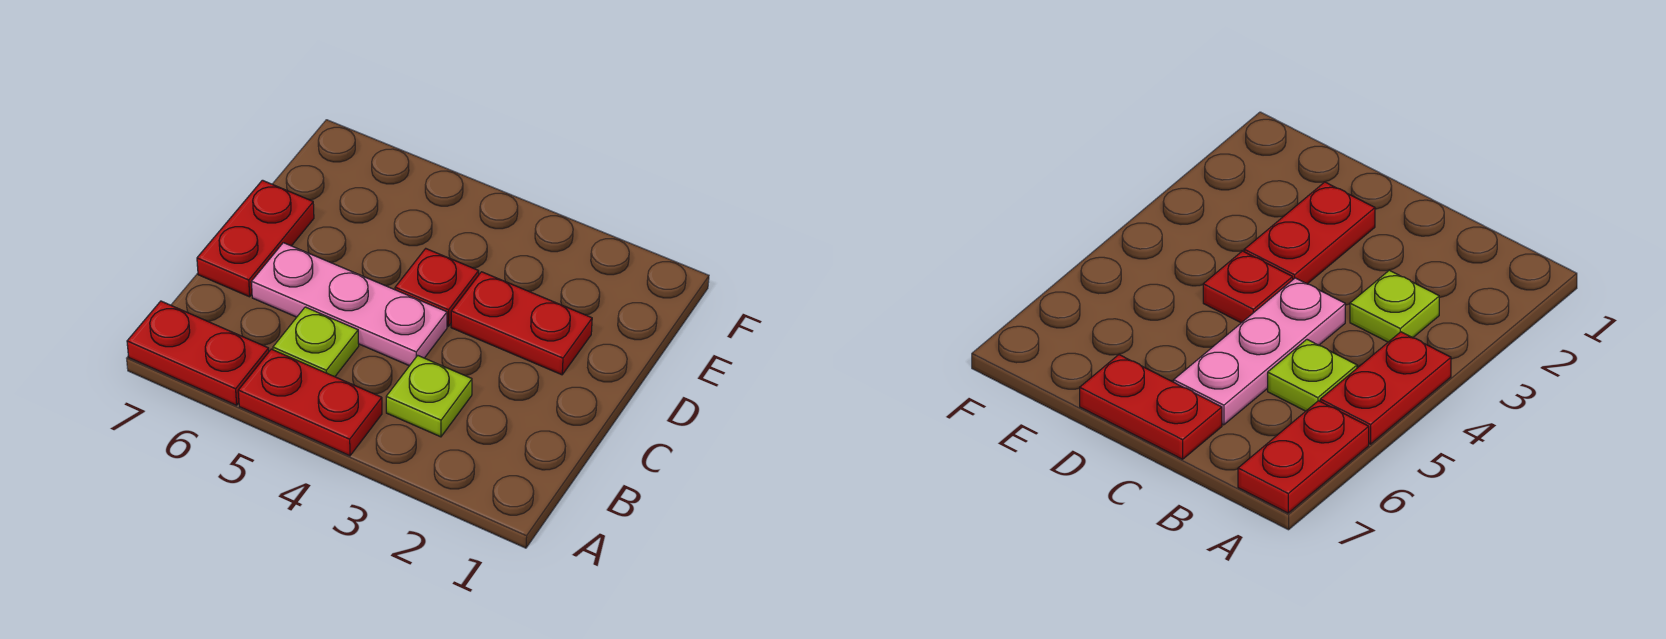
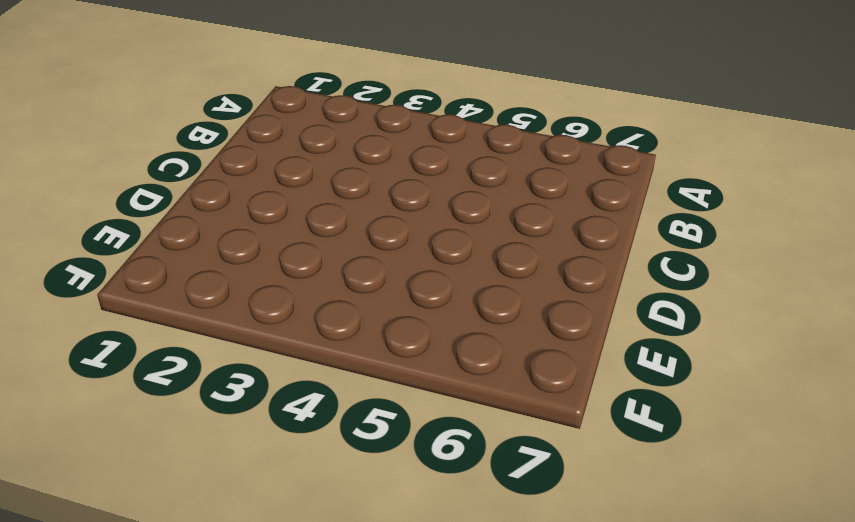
none -> red 1x2 plate [238,349,382,456]
none -> red 1x2 plate [127,301,269,405]

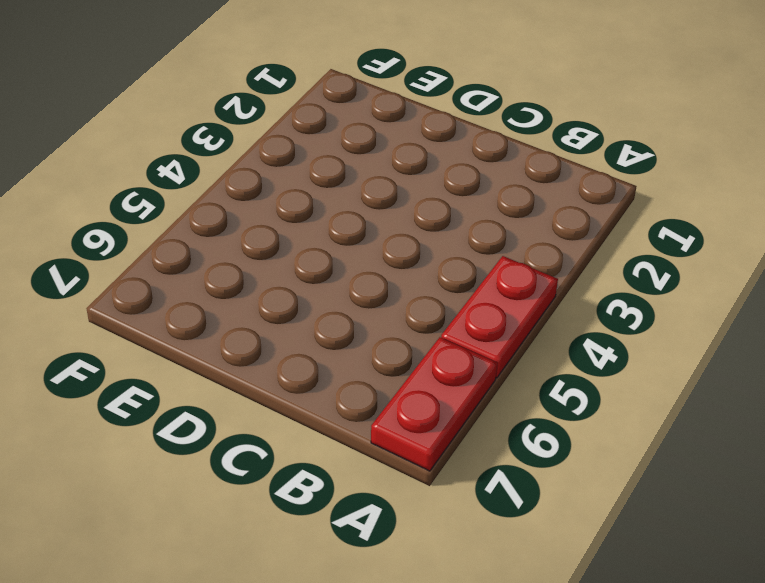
none -> lime 1x1 plate [386,355,472,437]
none -> lime 1x1 plate [273,307,359,377]

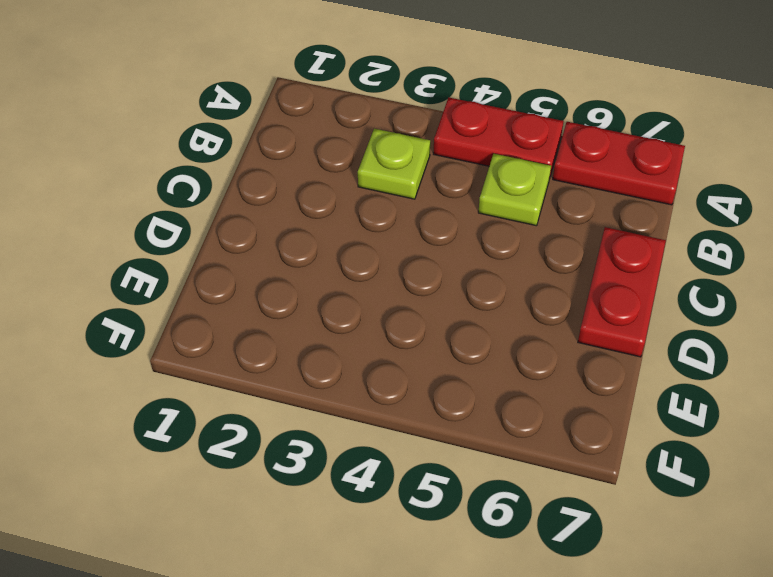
none -> pink 1x3 plate [251,243,447,366]
none -> red 1x2 plate [451,272,592,375]

